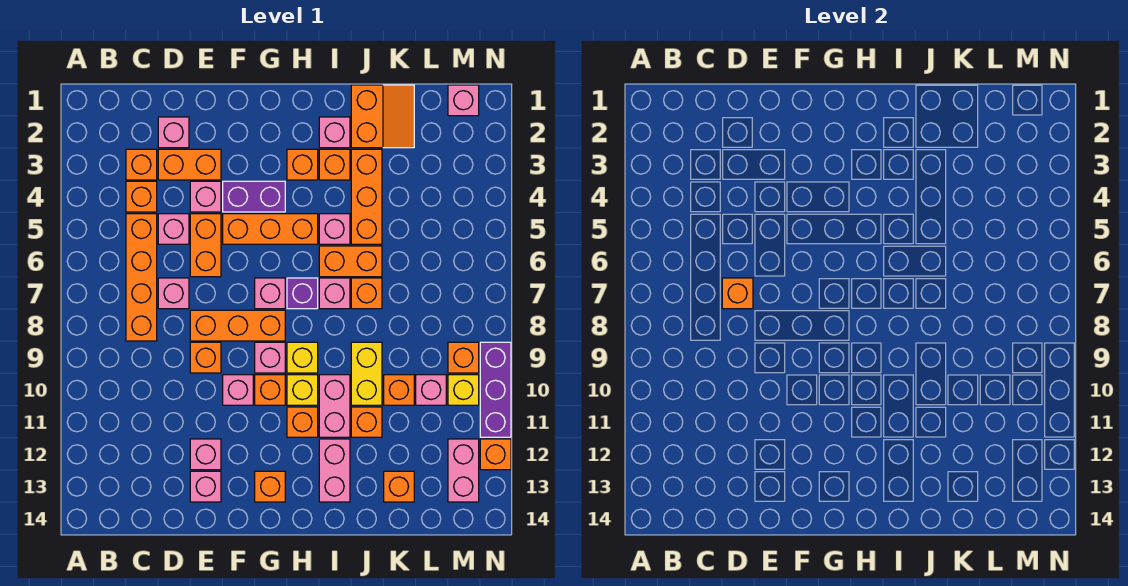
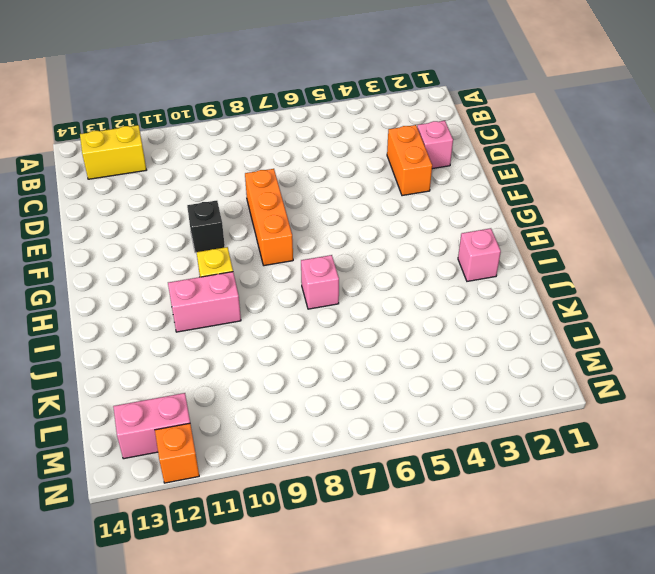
yellow 1x2 brick [80,125,146,179] -> yellow 1x2 brick moved to [351,342,382,405]
black 1x1 brick [187,201,225,253] -> pink 1x1 brick [223,375,253,405]
none -> orange 1x1 brick [126,149,157,180]
none -> orange 1x1 brick [126,181,157,212]
none -> orange 1x4 brick [126,214,157,341]
none -> pink 1x1 brick [158,214,189,244]

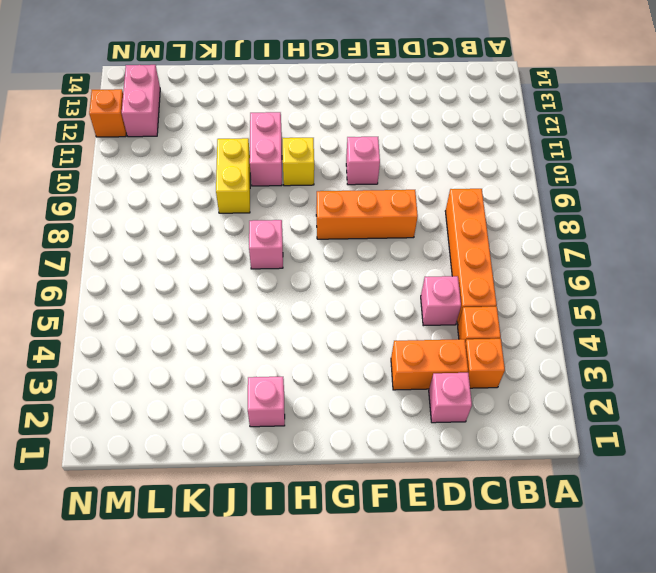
none -> pink 1x1 brick [158,278,189,309]
none -> pink 1x1 brick [190,181,221,212]
none -> orange 1x2 brick [190,214,221,277]
none -> orange 1x1 brick [190,342,221,373]

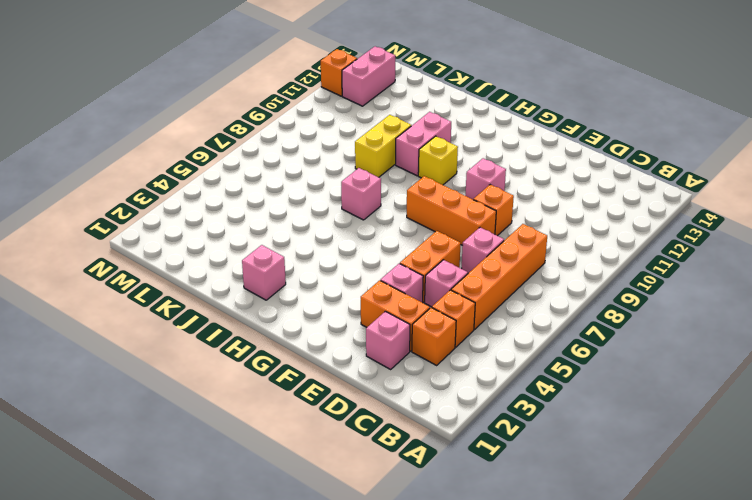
none -> pink 1x1 brick [190,439,221,470]
none -> pink 1x1 brick [190,471,221,502]
none -> purple 1x2 brick [223,181,285,212]
none -> orange 1x3 brick [223,214,318,244]

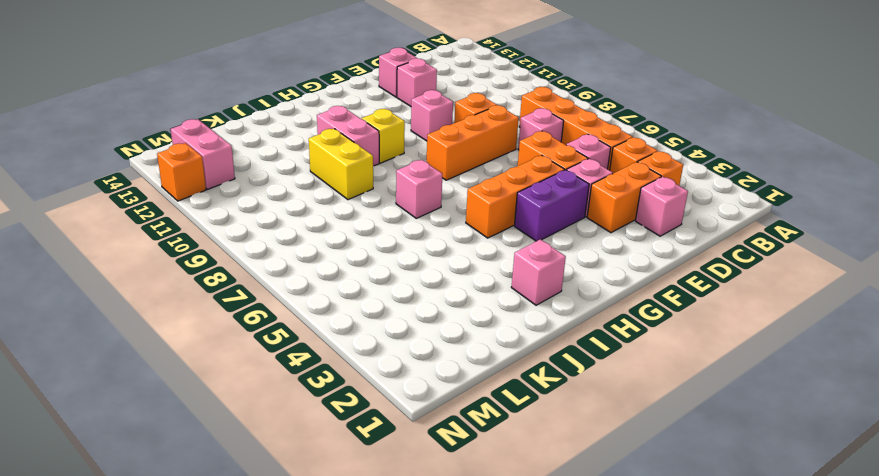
none -> pink 1x1 brick [255,278,285,309]
none -> pink 1x1 brick [255,342,285,373]
none -> orange 1x1 brick [255,375,285,405]
none -> orange 1x1 brick [255,471,285,502]

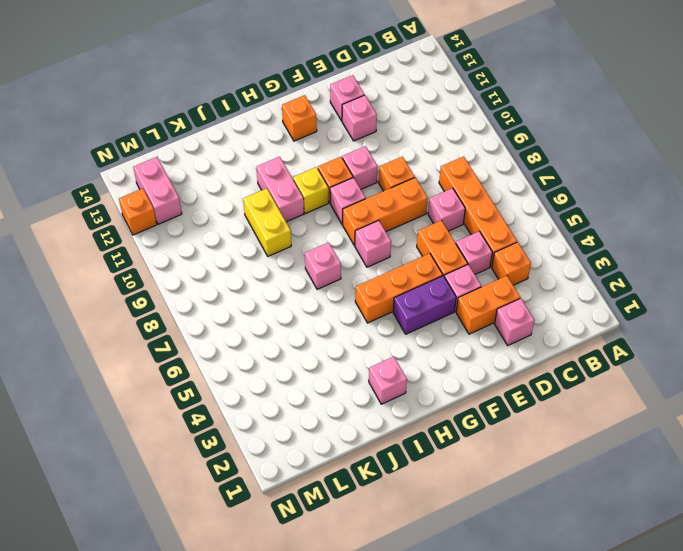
none -> orange 1x1 brick [126,149,157,180]
none -> orange 1x1 brick [287,149,318,180]
none -> purple 1x1 brick [287,278,318,309]
none -> yellow 1x1 brick [287,342,318,373]

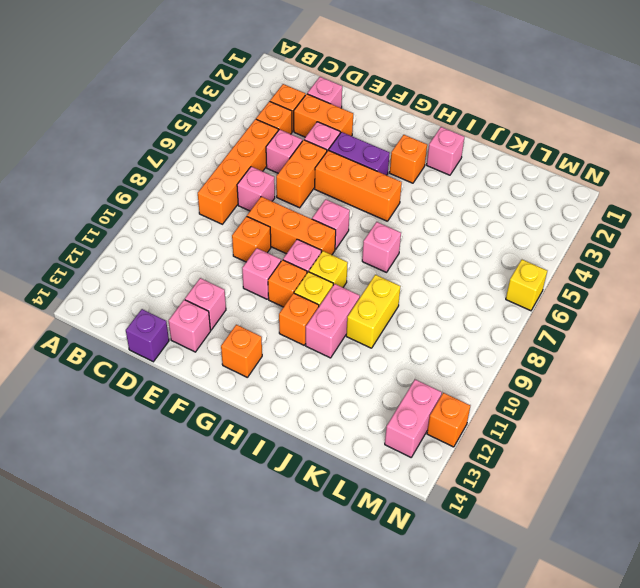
purple 1x1 brick [126,309,169,362] -> purple 1x1 brick moved to [287,278,318,309]
yellow 1x1 brick [506,260,547,311] -> yellow 1x1 brick moved to [448,375,479,405]
none -> orange 1x1 brick [319,149,350,180]
none -> pink 1x1 brick [319,214,350,244]
none -> orange 1x2 brick [319,246,382,277]
none -> pink 1x2 brick [319,439,350,502]

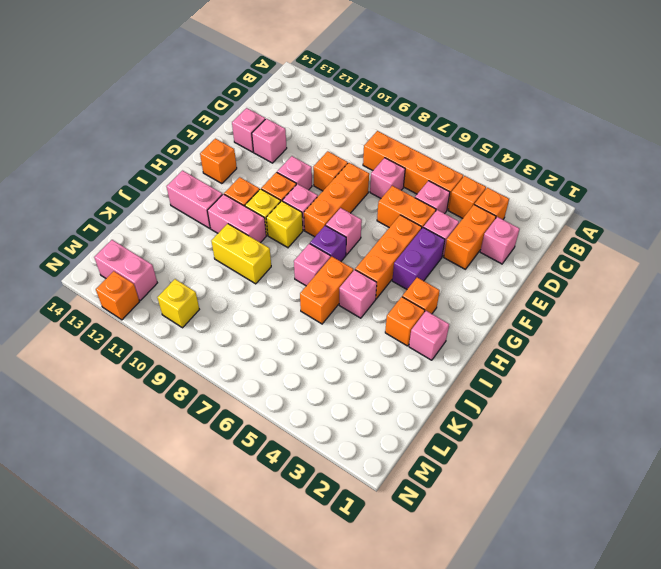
none -> orange 2x2 slope [351,85,414,148]
none -> orange 1x3 brick [351,149,382,244]
none -> orange 1x1 brick [351,278,382,309]
none -> orange 1x1 brick [351,407,382,437]

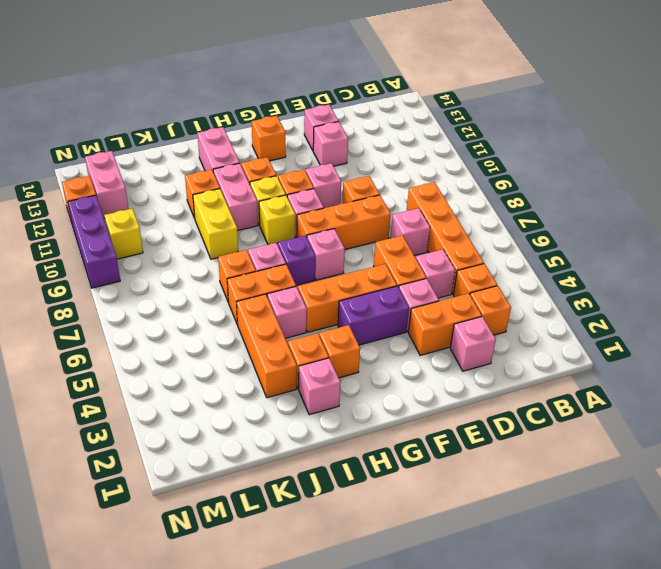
none -> orange 2x2 slope [351,85,414,148]
none -> orange 1x1 brick [384,375,414,405]
none -> orange 1x1 brick [384,471,414,502]
none -> pink 1x1 brick [416,375,446,405]

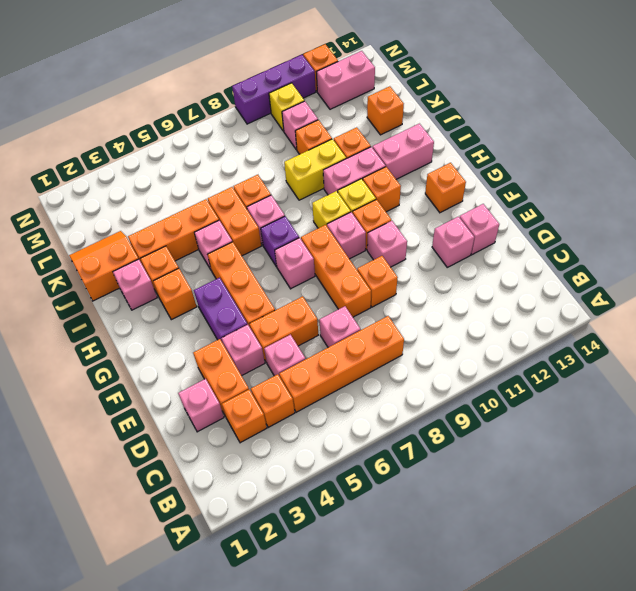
none -> pink 1x1 brick [448,85,479,116]
none -> orange 1x1 brick [448,342,479,373]
none -> orange 1x1 brick [722,278,753,309]

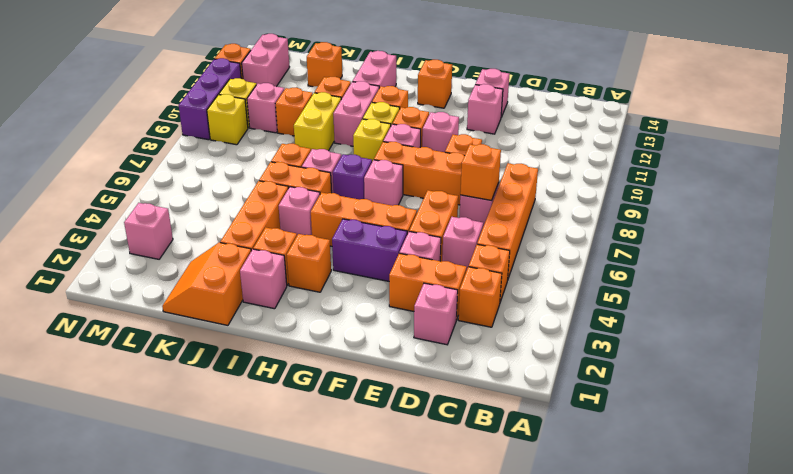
pink 1x1 brick [124,203,173,259] -> pink 1x1 brick moved to [448,85,479,116]
yellow 1x1 brick [207,94,248,145] -> orange 1x1 brick [448,342,479,373]

